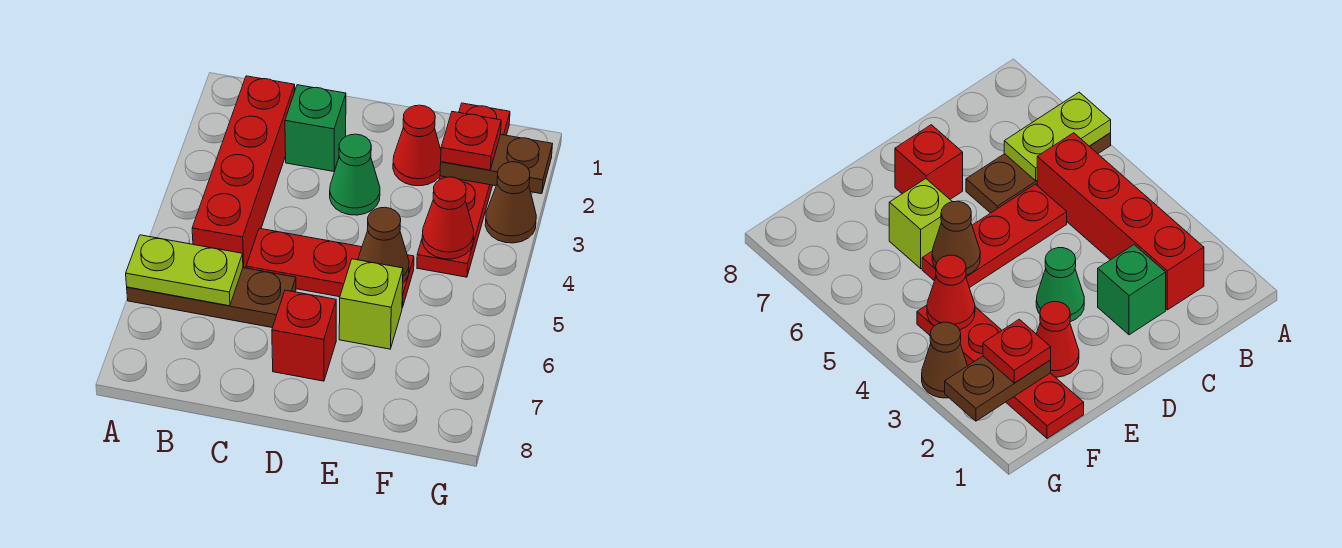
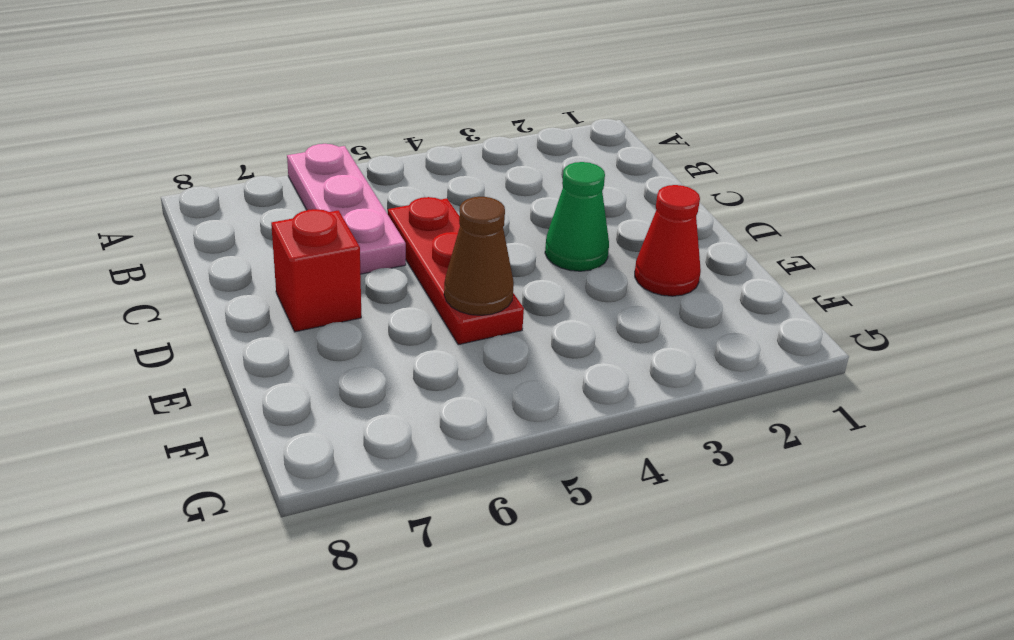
pink 1x3 plate [287,144,406,274] -> brown 1x3 plate [127,268,296,328]
none -> red 1x4 brick [192,76,295,268]
none -> green 1x1 brick [285,85,346,171]
none -> lime 1x1 brick [339,259,403,349]

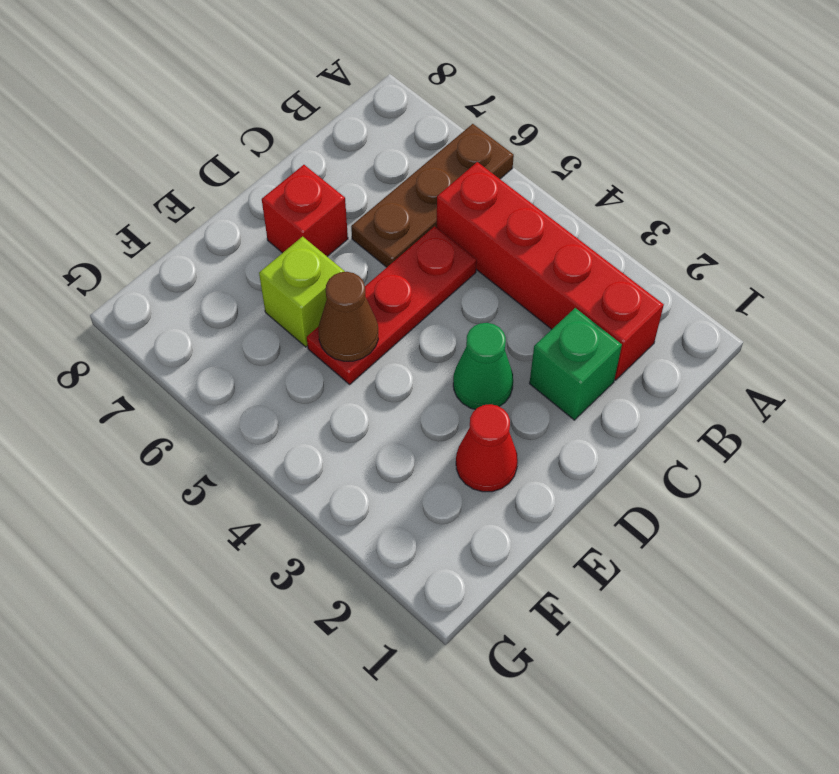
none -> red 1x4 plate [417,103,510,277]
none -> brown 1x1 cone [485,162,536,243]
none -> lime 1x2 plate [126,235,243,306]

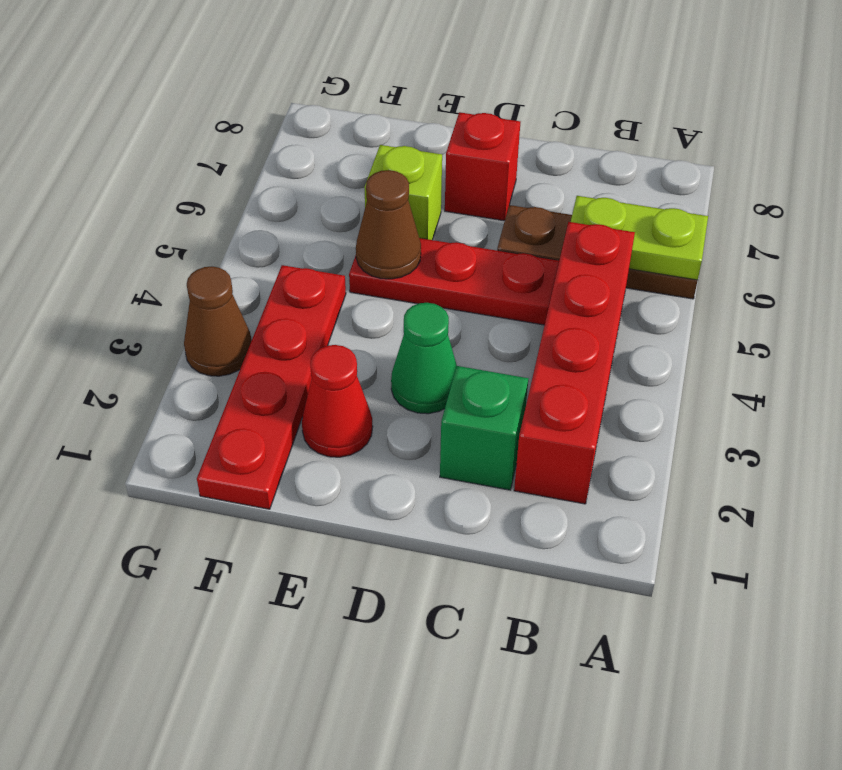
none -> brown 1x2 plate [440,134,552,194]
none -> red 1x1 cone [422,177,474,259]
none -> red 1x1 plate [441,112,501,170]

